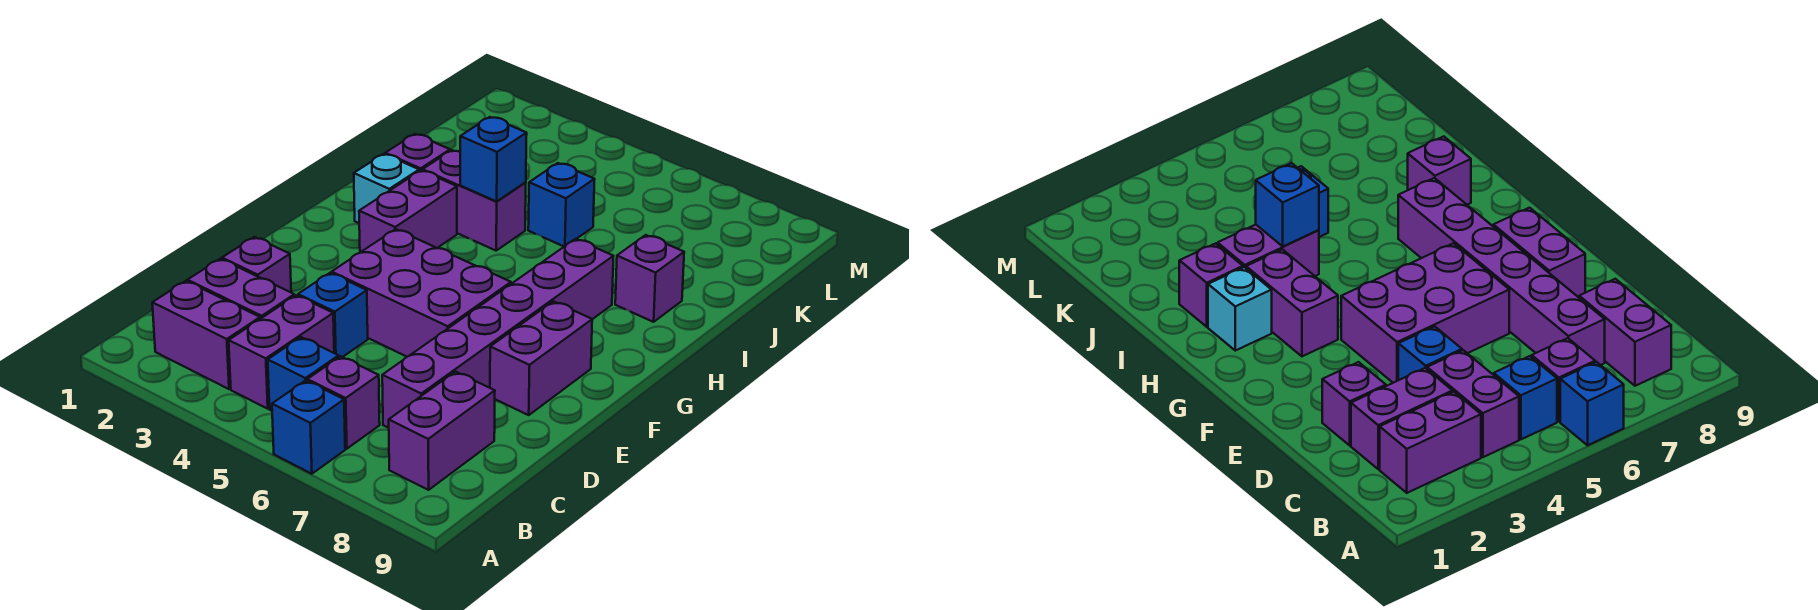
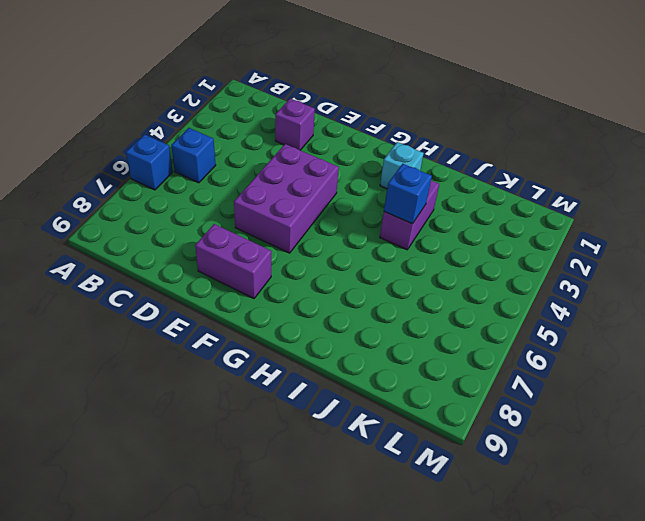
none -> purple 1x2 brick [152,281,260,389]
none -> purple 1x2 brick [229,295,334,409]
none -> purple 1x1 brick [307,356,380,449]

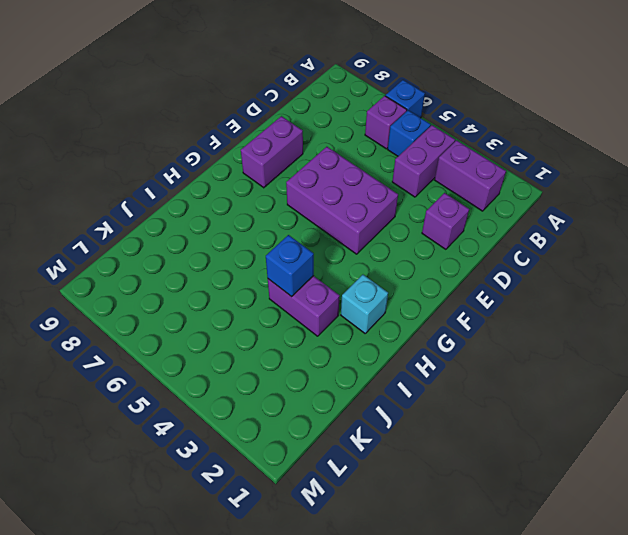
none -> purple 1x2 brick [389,372,495,490]
none -> purple 1x2 brick [188,259,294,319]
none -> purple 1x6 brick [382,239,613,428]

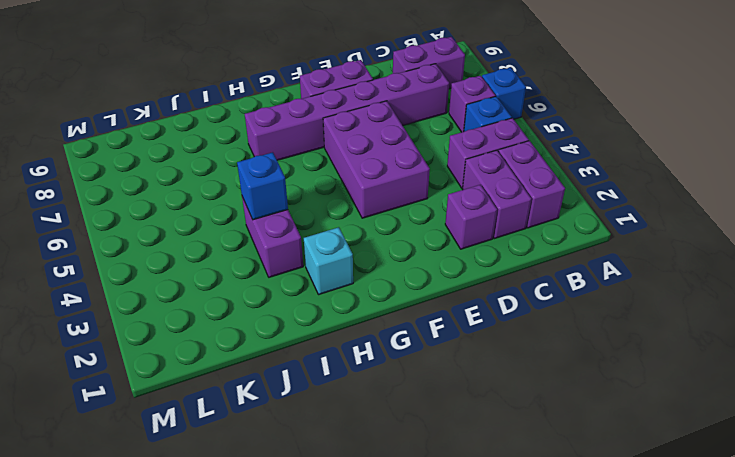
none -> blue 1x1 brick [298,273,368,357]
none -> purple 1x2 brick [359,170,457,252]
none -> purple 1x1 brick [385,134,450,171]

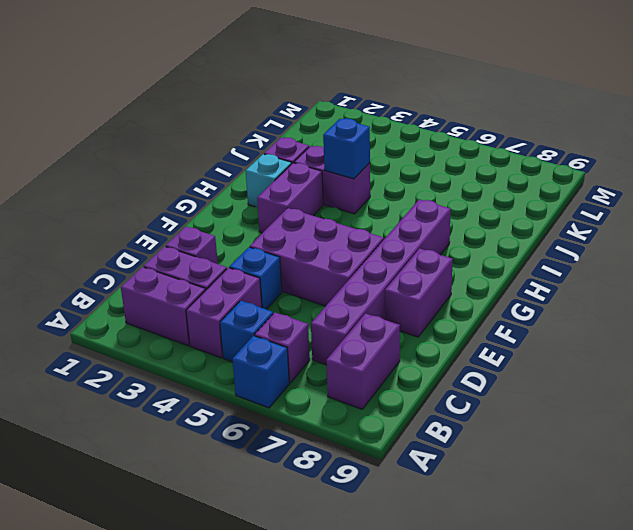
none -> purple 1x1 brick [615,235,684,322]
none -> blue 1x1 brick [528,163,595,246]

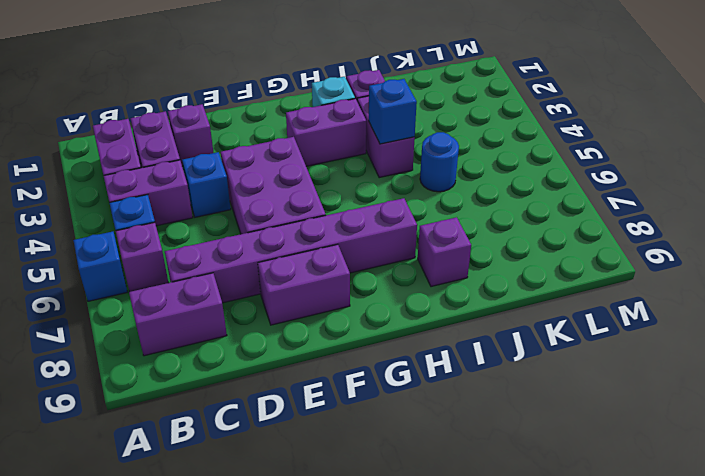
blue 1x1 round brick [420,132,459,192] -> blue 1x1 brick [528,163,595,246]

